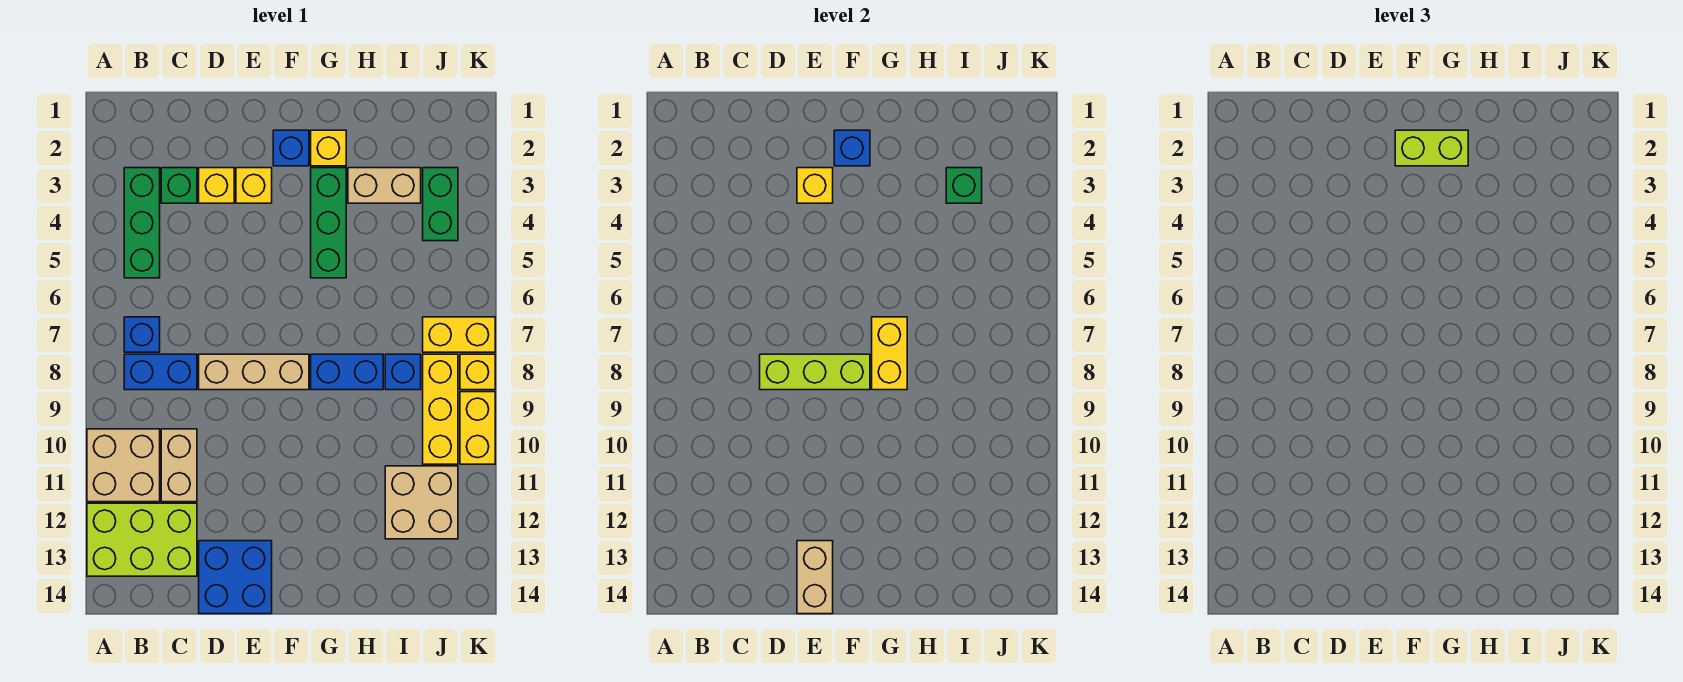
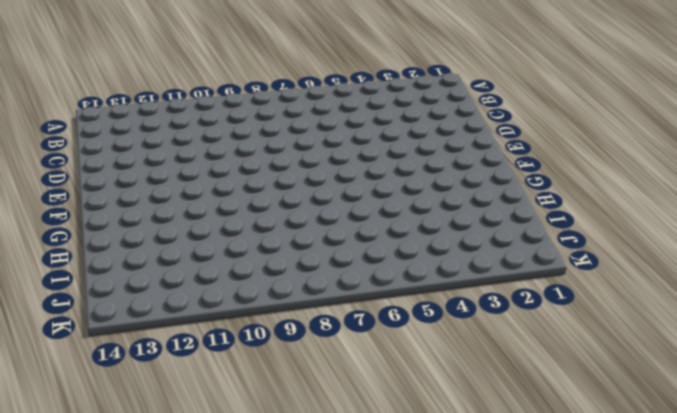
none -> tan 2x2 brick [87,429,160,502]
none -> lime 2x3 brick [87,503,197,576]
none -> green 1x3 brick [124,168,160,278]
none -> blue 1x1 brick [124,317,160,352]

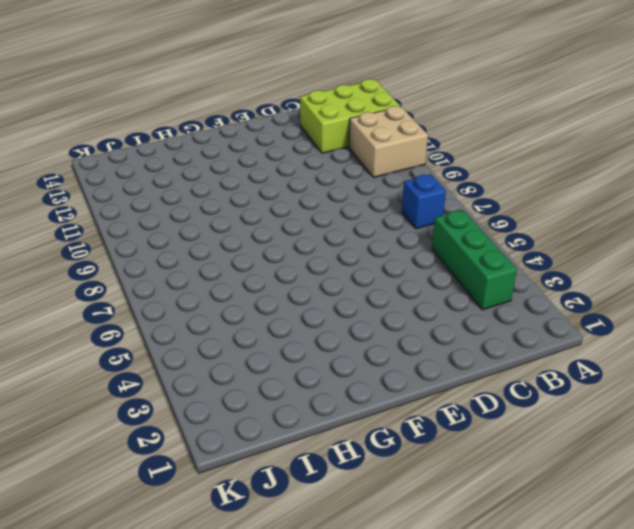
none -> blue 1x2 brick [124,354,197,390]
none -> green 1x1 brick [161,168,197,203]
none -> tan 1x2 brick [161,429,197,502]
none -> yellow 1x1 brick [199,168,234,203]

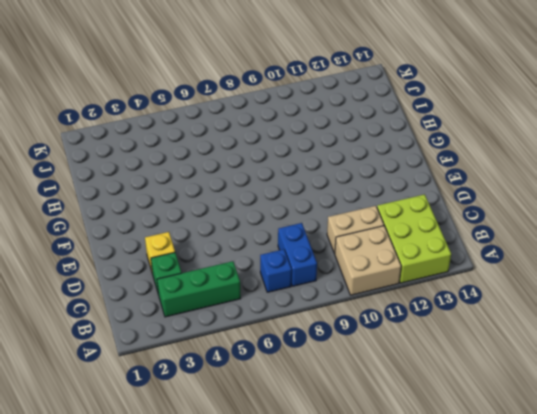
none -> tan 1x3 brick [199,354,309,390]
none -> blue 2x2 brick [199,541,272,614]
none -> yellow 1x1 brick [236,168,272,203]
none -> blue 1x1 brick [273,130,309,166]

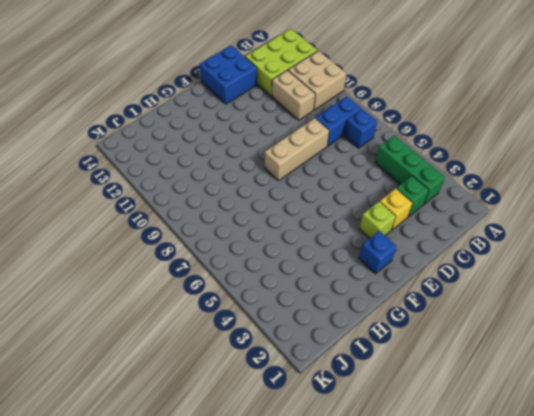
lime 1x1 brick [359,201,396,238] -> yellow 1x1 brick [236,168,272,203]
none -> yellow 1x1 brick [311,130,346,166]
none -> green 1x3 brick [311,168,346,278]
none -> blue 1x2 brick [311,354,383,390]
none -> tan 1x2 brick [348,168,421,203]

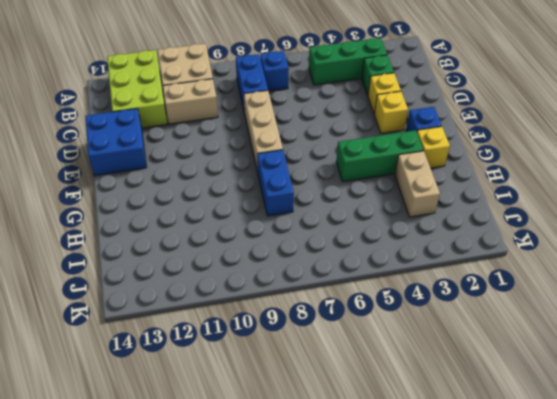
none -> blue 1x1 brick [385,354,421,390]
none -> tan 2x2 brick [385,466,458,539]
none -> green 1x2 brick [423,168,458,241]
none -> yellow 1x2 brick [423,317,495,352]

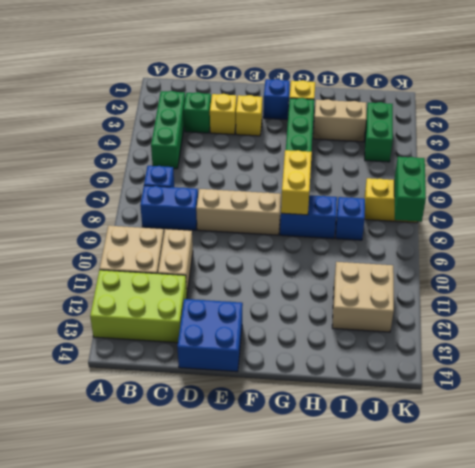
green 1x2 brick [394,157,426,222] -> none
none -> yellow 1x3 brick [423,354,458,464]
none -> yellow 1x1 brick [460,354,495,390]
none -> yellow 1x2 brick [460,392,495,464]
none -> lime 1x3 brick [760,354,870,390]

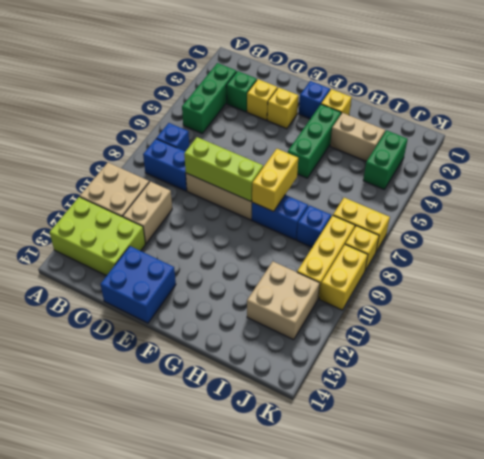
none -> yellow 1x1 brick [797,168,833,203]
none -> tan 1x2 brick [797,541,833,614]
none -> blue 1x1 brick [834,130,870,166]
none -> green 1x1 brick [946,168,982,203]

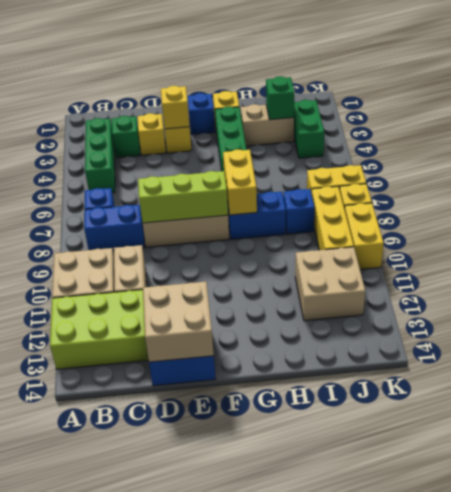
tan 2x2 brick [143,282,214,362] -> tan 1x2 brick [797,541,833,614]
none -> blue 1x1 brick [834,130,870,166]
none -> lime 1x2 brick [1395,130,1468,166]

